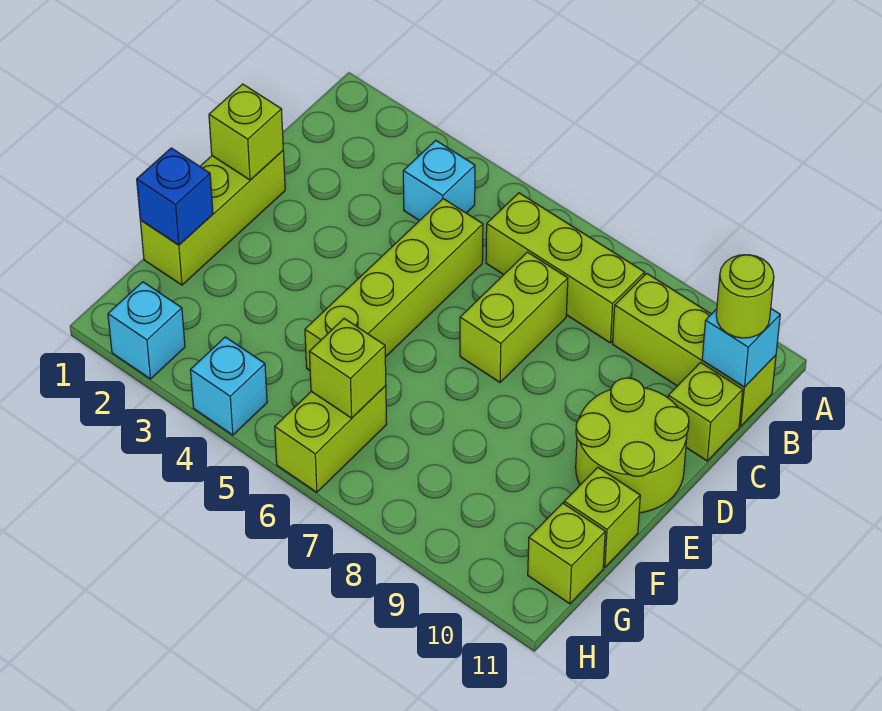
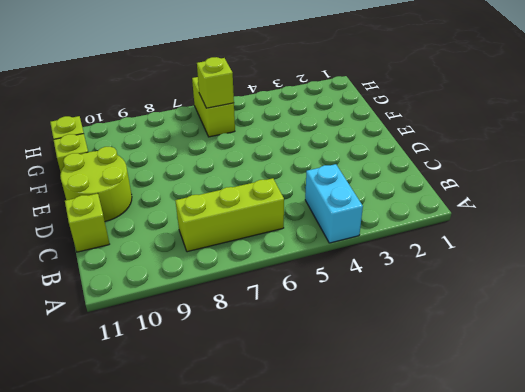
cyan 1x2 brick [305,164,363,243] -> cyan 1x1 brick [403,140,475,221]
none -> lime 1x3 brick [613,273,776,426]
none -> lime 1x4 brick [305,199,483,370]
none -> lime 1x2 brick [460,252,568,382]

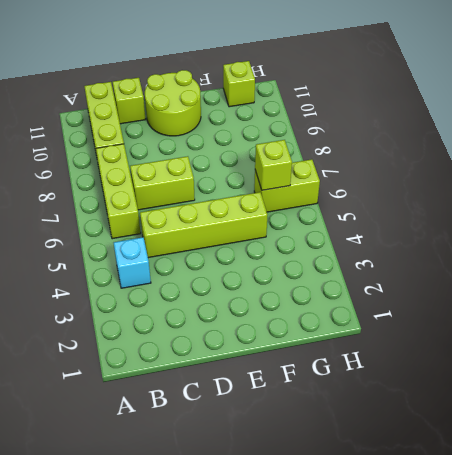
none -> lime 1x3 brick [140,151,285,285]
none -> lime 1x1 brick [564,467,640,567]
none -> cyan 1x1 brick [108,282,185,379]

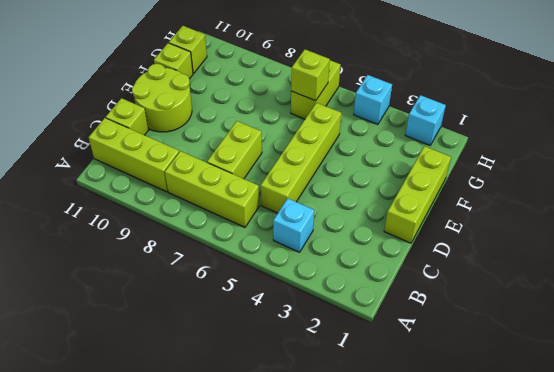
none -> cyan 1x1 brick [702,309,780,387]
none -> lime 1x1 brick [209,84,283,180]
none -> blue 1x1 brick [137,148,213,245]

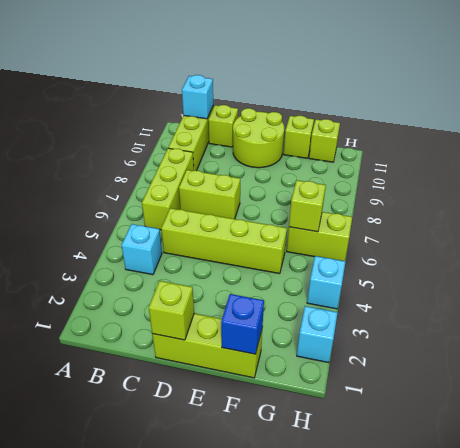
none -> lime 1x1 round brick [716,255,774,338]

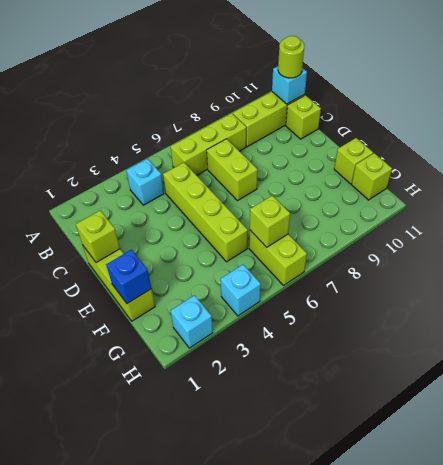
none -> lime 2x2 round brick [576,378,689,513]

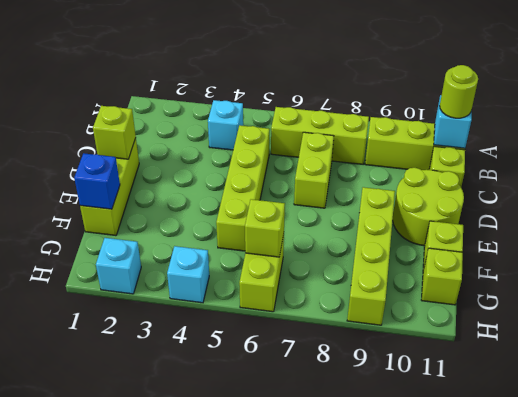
lime 1x4 brick [347,187,395,325] -> none

